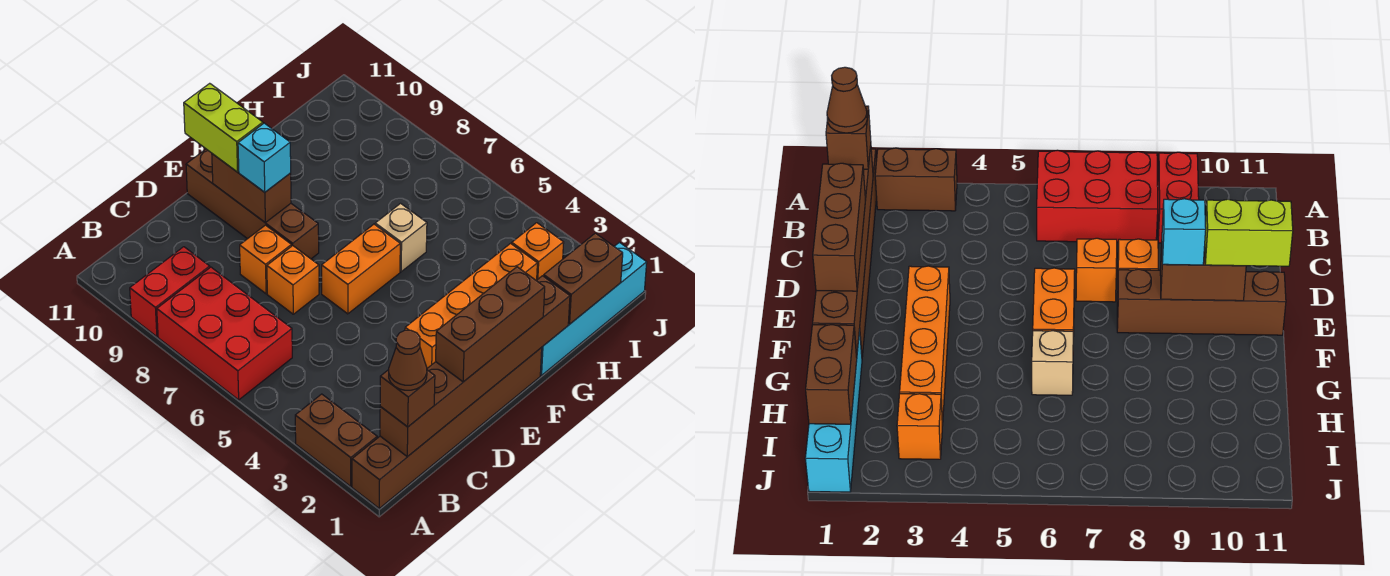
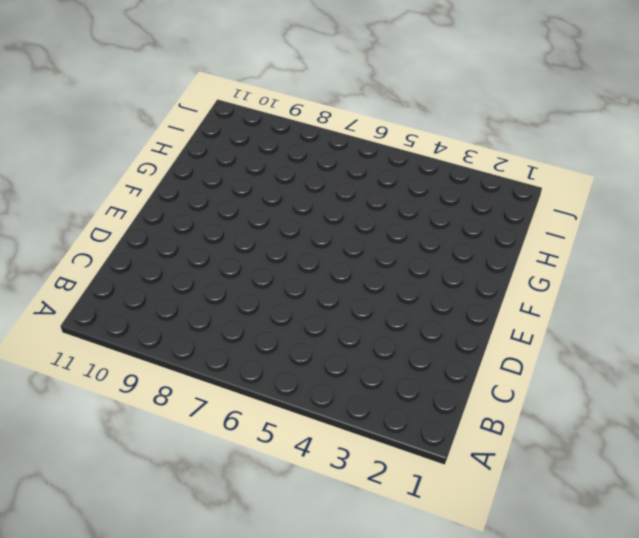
none -> brown 1x6 brick [352,348,542,508]
none -> brown 1x2 brick [295,394,377,486]
none -> red 2x3 brick [157,267,292,400]

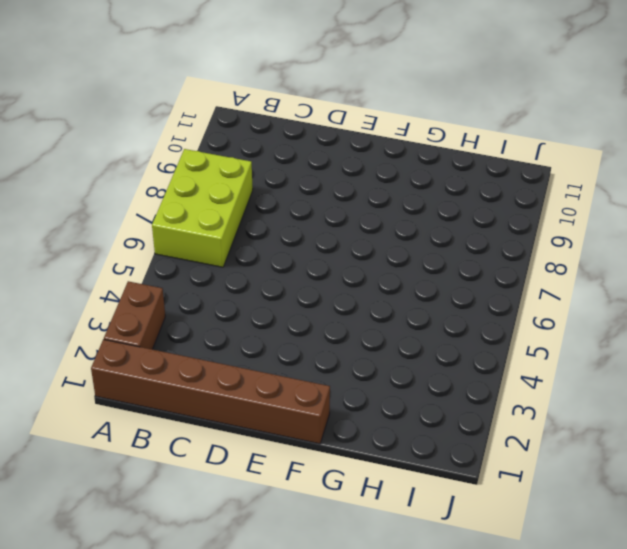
lime 2x3 brick [152,149,253,267] -> red 2x3 brick [157,267,292,400]
none -> red 1x2 brick [130,247,210,337]
none -> orange 1x1 brick [267,246,319,314]
none -> orange 1x1 brick [240,225,291,294]

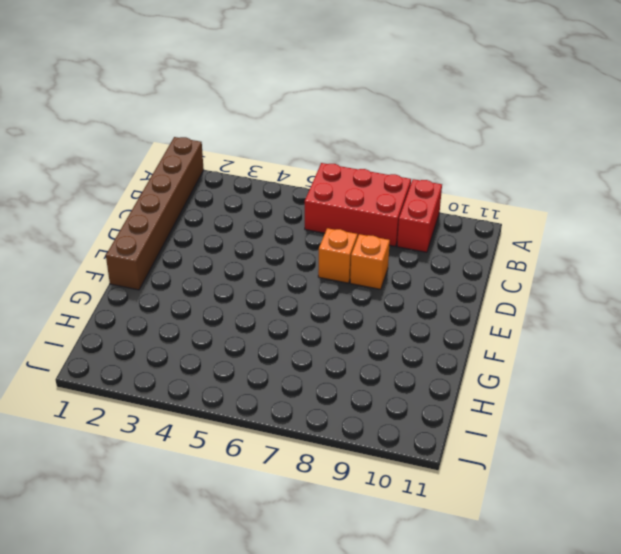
none -> brown 1x2 brick [295,394,377,486]
none -> orange 1x4 brick [405,244,537,368]
none -> orange 1x2 brick [322,224,400,314]

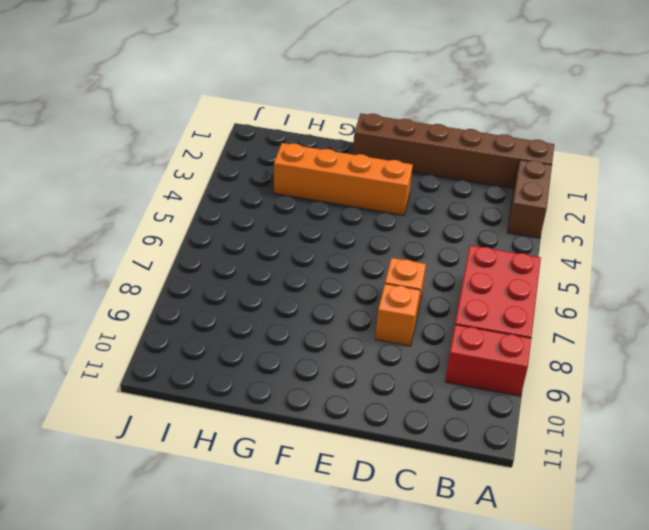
none -> orange 1x2 brick [322,224,400,314]
none -> brown 1x4 brick [186,149,319,259]
none -> cyan 1x4 brick [540,242,647,375]

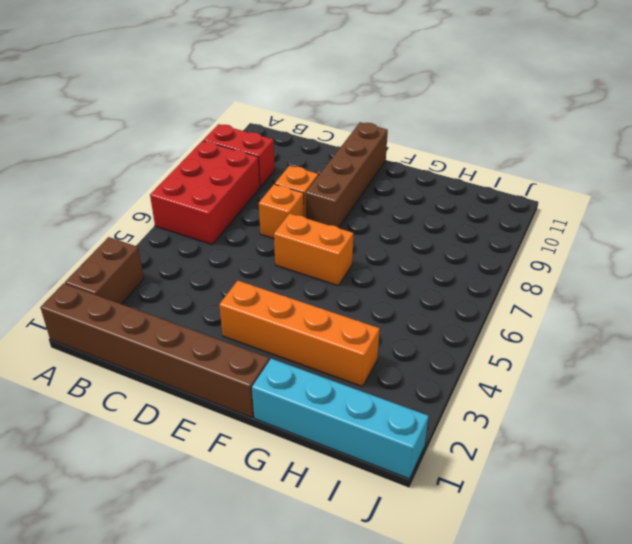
none -> tan 1x1 brick [375,204,427,272]
none -> orange 1x1 brick [512,223,564,280]
none -> brown 1x6 brick [380,276,570,457]

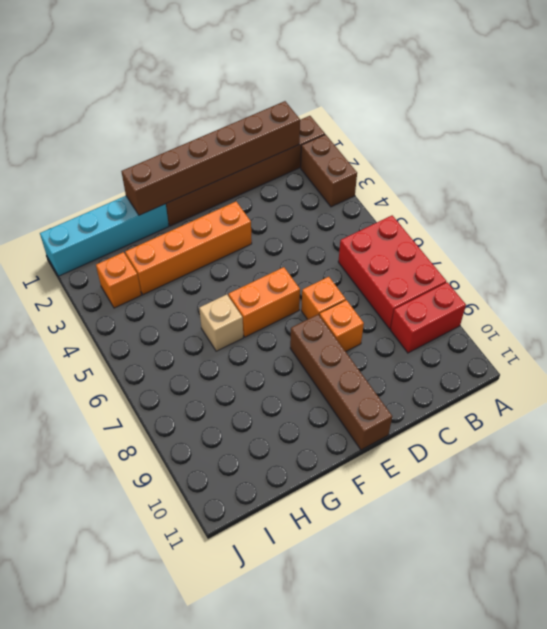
none -> brown 1x2 brick [212,154,291,223]
none -> brown 1x2 brick [544,233,623,324]
none -> brown 1x1 brick [380,370,435,427]

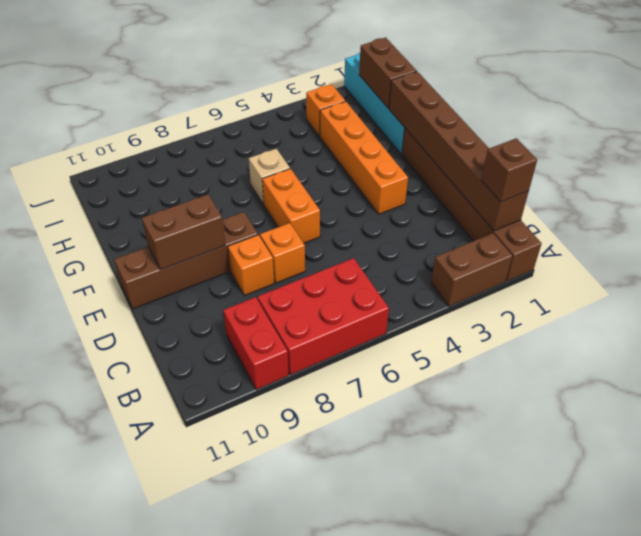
none -> brown 1x3 brick [436,267,545,382]
none -> cyan 1x1 brick [238,123,291,192]
none -> lime 1x2 brick [184,83,263,172]

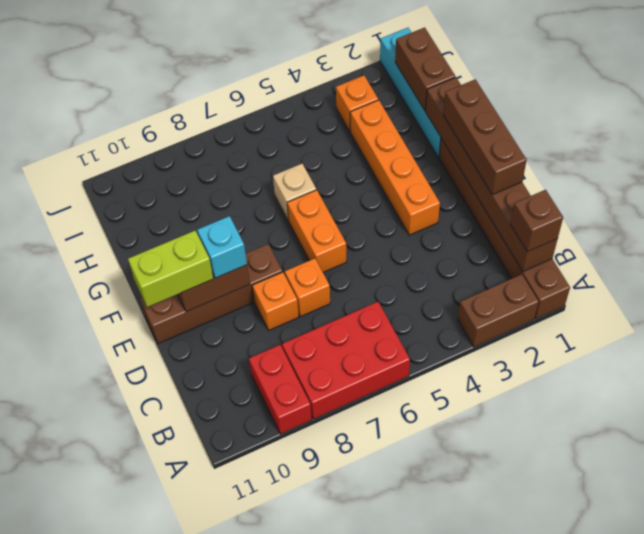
none -> brown 1x1 cone [389,330,427,390]

